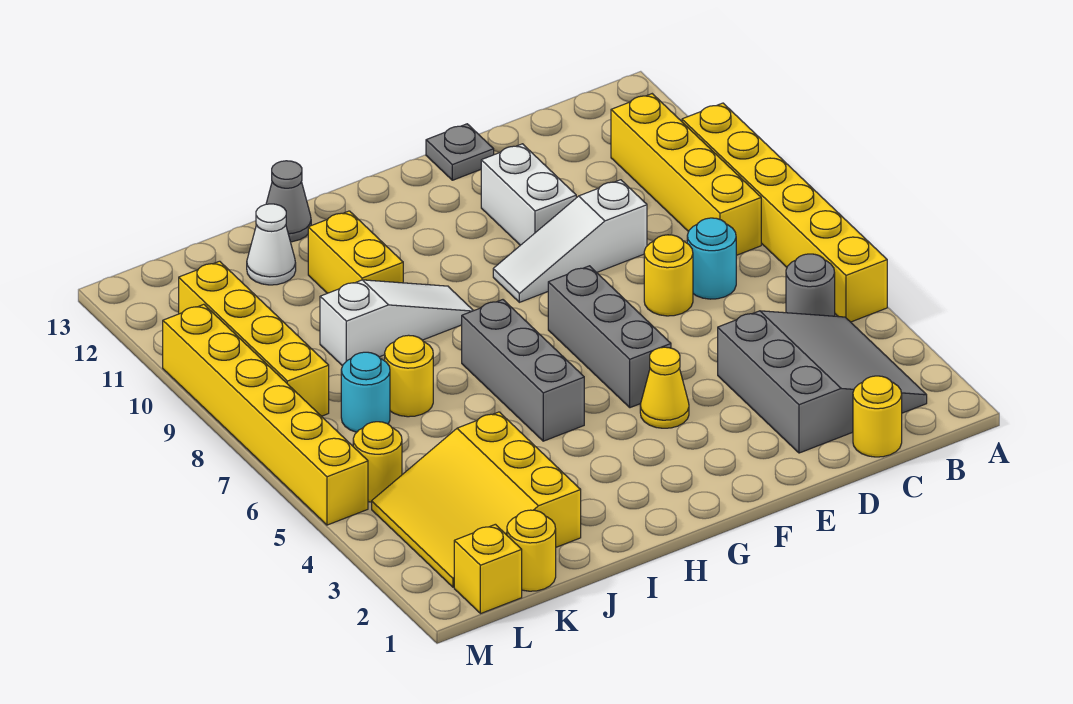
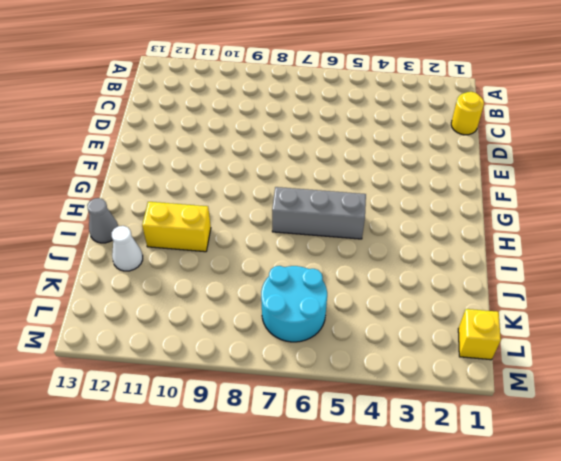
cyan 2x2 round brick [261,266,327,342] -> cyan 1x1 round brick [341,352,390,432]
none -> yellow 1x6 brick [682,103,887,322]
none -> grey 3x3 slope [718,311,927,453]
none -> grey 1x1 round brick [786,254,835,316]

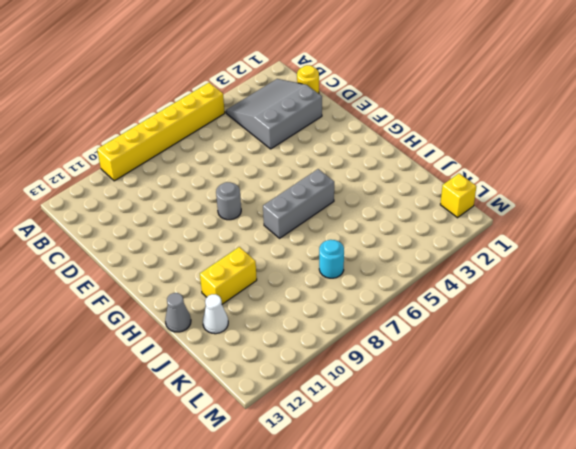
grey 1x1 round brick [216,182,241,220] -> grey 1x1 round brick moved to [786,254,835,316]
none -> yellow 1x4 brick [611,94,761,255]
none -> cyan 1x1 round brick [687,218,736,299]
none -> yellow 1x1 round brick [644,235,693,316]

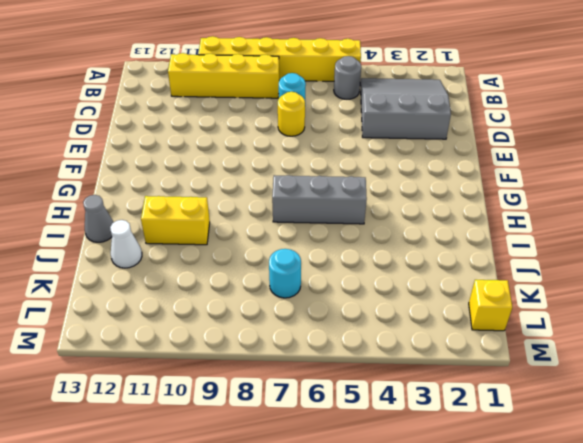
none -> yellow 1x1 round brick [853,376,902,457]
none -> white 1x3 slope [493,180,647,302]
none -> white 1x2 brick [481,144,576,245]

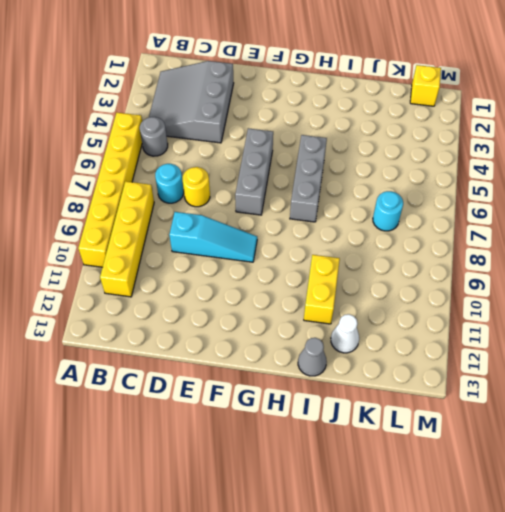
cyan 1x3 slope [169,212,257,262] -> white 1x3 slope [493,180,647,302]
none -> yellow 1x1 round brick [853,376,902,457]
none -> white 1x2 brick [481,144,576,245]
none -> grey 1x1 plate [426,124,494,180]

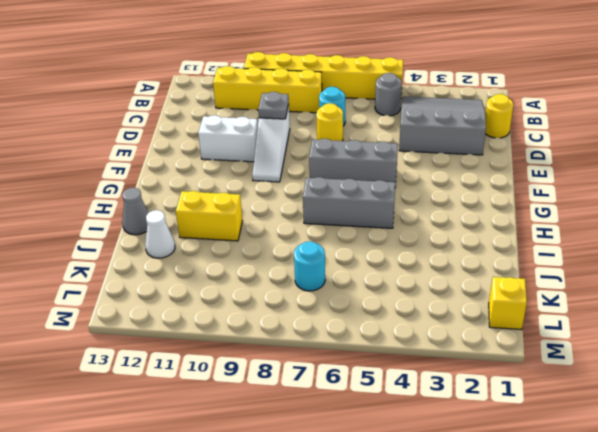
grey 1x1 plate [258,92,289,119] -> grey 1x1 plate moved to [426,124,494,180]
none -> yellow 1x1 cone [640,347,689,428]
none -> white 1x3 slope [320,280,473,366]
none -> yellow 3x3 slope [372,412,581,587]

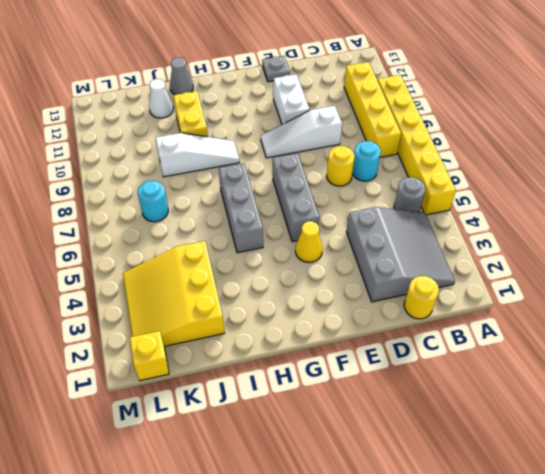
none -> yellow 1x1 round brick [385,335,433,417]
none -> yellow 1x1 round brick [507,510,556,591]
none -> yellow 1x1 round brick [353,422,402,502]

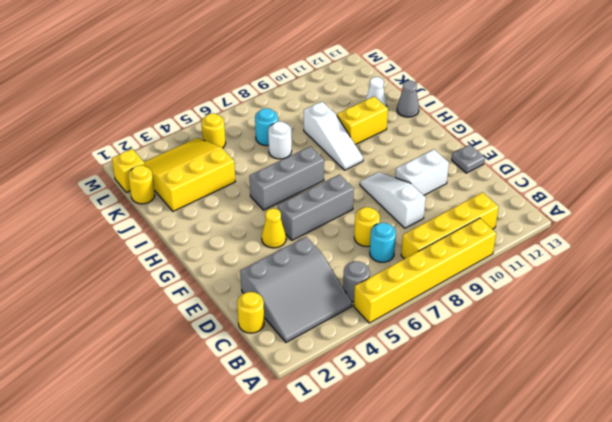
white 1x1 round brick [268,121,292,159] -> yellow 1x1 round brick [385,335,433,417]
none -> yellow 1x4 brick [179,261,329,416]
none -> yellow 1x6 brick [163,304,368,525]

